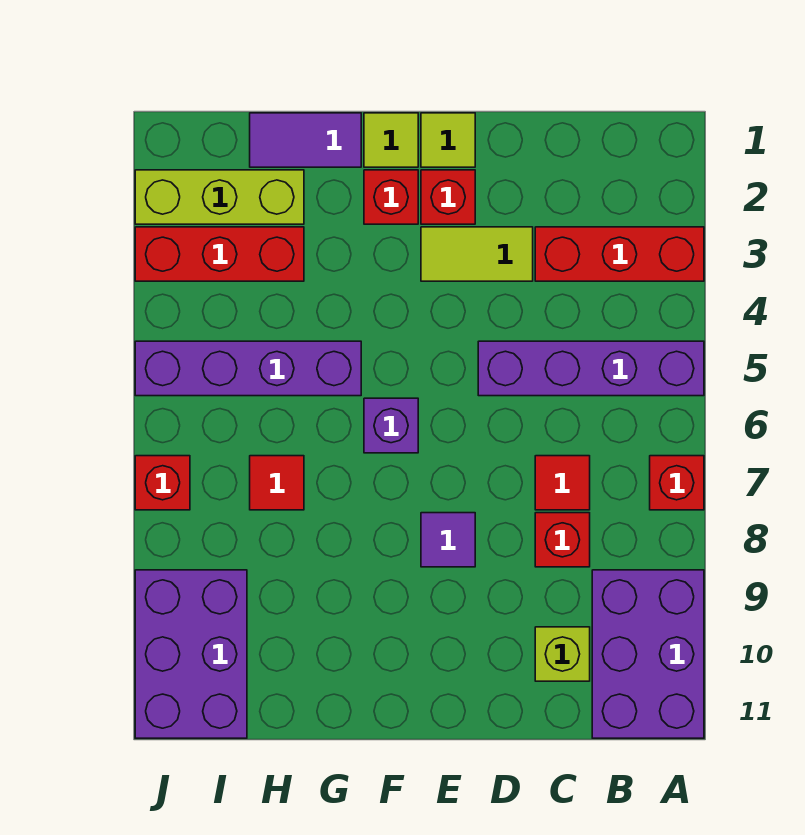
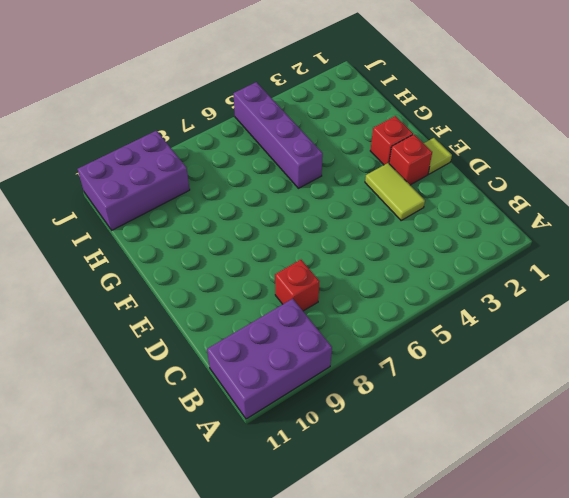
none -> red 1x3 brick [535,227,704,281]
none -> purple 1x4 brick [478,341,704,396]
none -> red 1x1 brick [650,456,704,510]

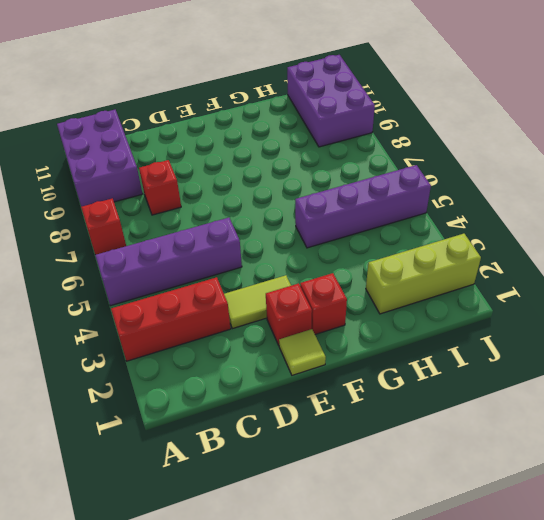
none -> red 1x1 tile [535,456,590,510]
none -> lime 1x1 brick [535,627,590,681]
none -> purple 1x1 tile [421,513,475,567]

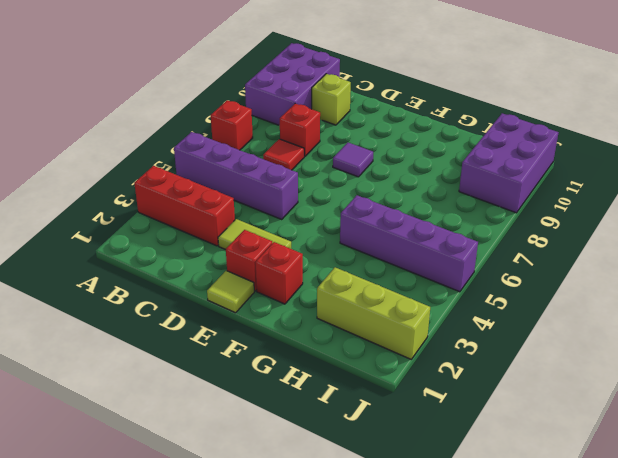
none -> lime 1x1 tile [364,113,418,167]
none -> purple 1x1 brick [364,398,418,453]
none -> purple 1x2 tile [250,113,361,167]

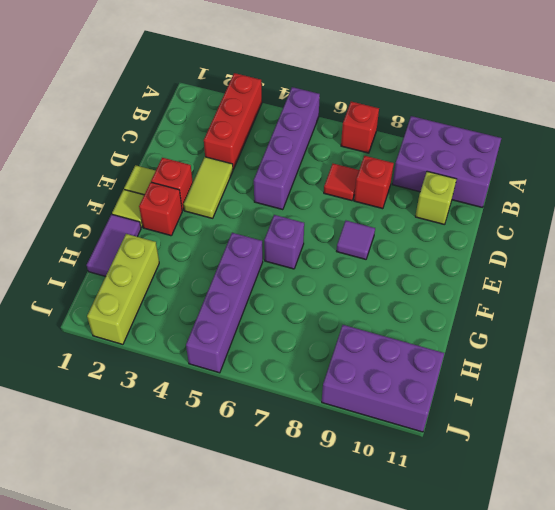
none -> red 1x3 brick [135,227,304,281]
none -> red 1x1 tile [250,456,304,510]
none -> red 1x1 brick [135,456,190,510]

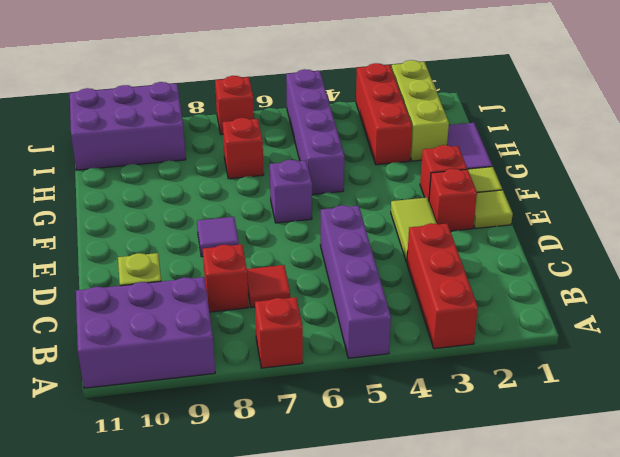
red 1x1 brick [223,118,264,179] -> red 1x1 tile [250,456,304,510]

